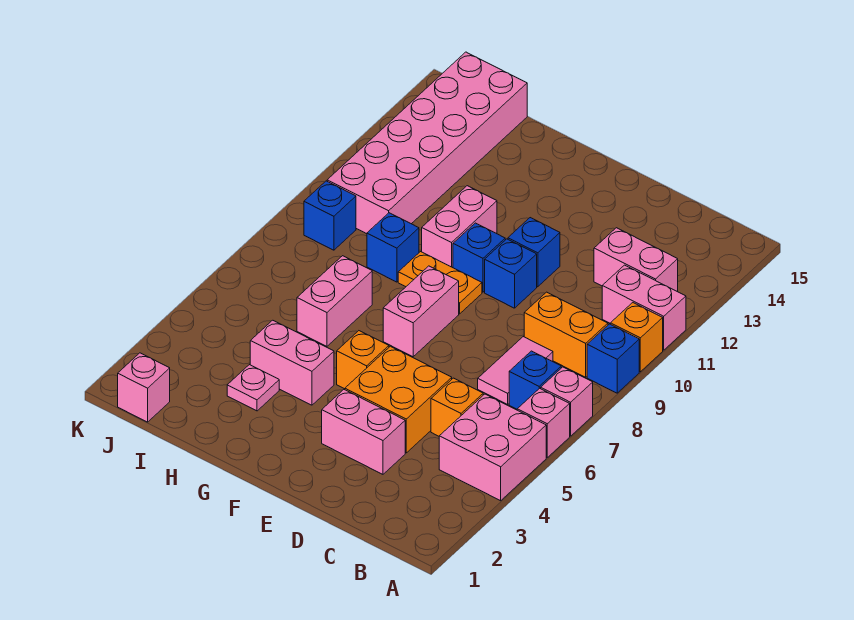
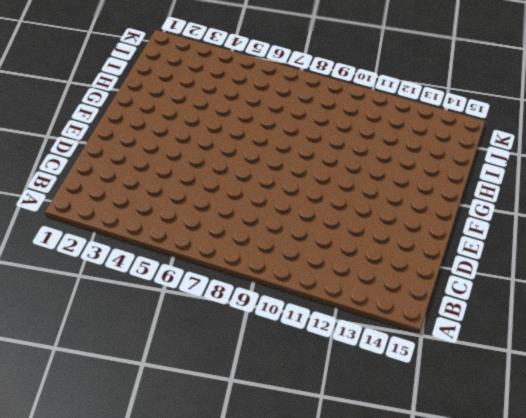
none -> pink 2x2 brick [439,394,546,501]
none -> pink 1x1 brick [517,388,570,457]
none -> pink 1x1 brick [541,367,593,436]

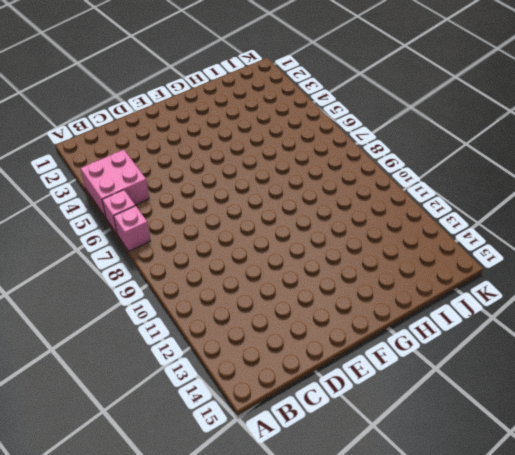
none -> blue 1x1 brick [587,324,639,393]
none -> orange 1x1 brick [611,303,663,372]
none -> pink 1x2 brick [602,265,686,350]

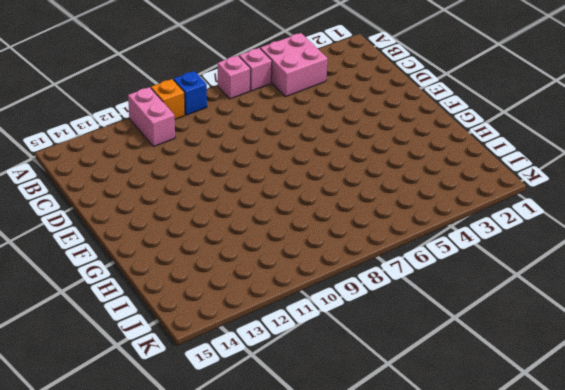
none -> blue 1x1 brick [509,351,561,409]
none -> orange 1x2 brick [524,292,608,377]
none -> pink 1x2 brick [594,228,678,292]

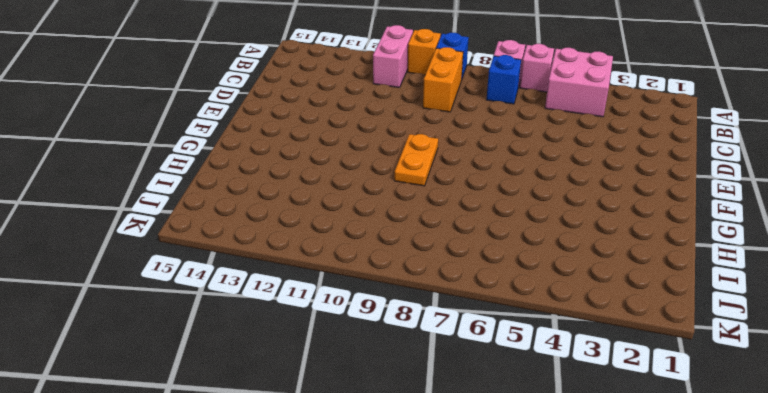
none -> pink 1x2 brick [594,228,678,292]
none -> orange 1x1 brick [431,378,483,436]
none -> pink 1x2 tile [478,337,553,404]

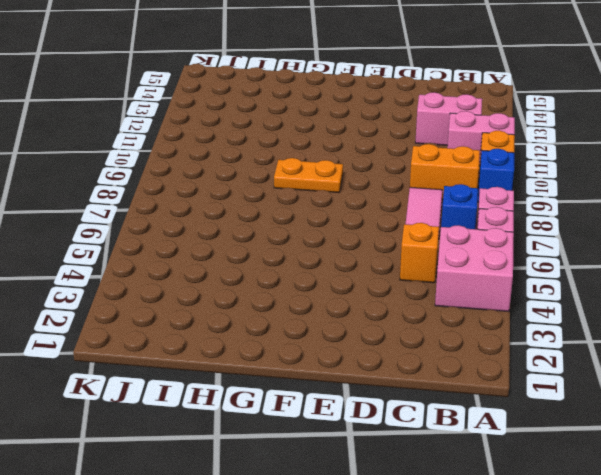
none -> pink 1x2 brick [322,390,405,474]
none -> orange 2x2 brick [345,346,452,453]
none -> blue 1x1 brick [485,239,537,308]

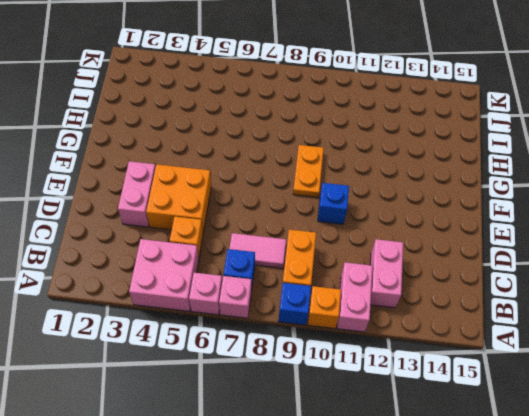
none -> blue 1x1 brick [508,218,560,287]
none -> orange 1x1 brick [337,331,389,389]
none -> pink 1x2 brick [383,266,459,357]

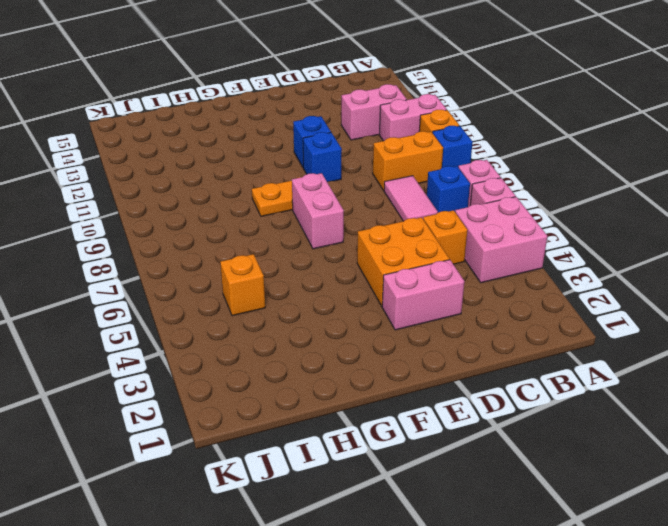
orange 1x1 brick [220,254,265,316] -> orange 1x1 brick moved to [337,331,389,389]
none -> blue 1x1 brick [453,223,505,292]
none -> pink 1x2 brick [250,320,334,405]
none -> pink 1x2 brick [422,186,497,268]

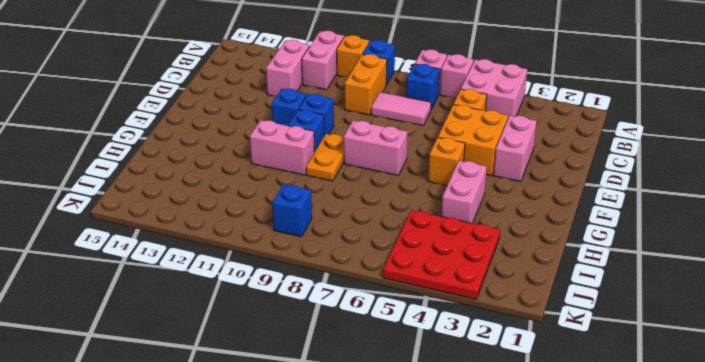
red 3x3 plate [383,210,500,299] -> none
none -> pink 1x1 plate [227,365,279,411]
none -> pink 1x2 brick [297,256,372,346]
none -> blue 1x1 brick [367,213,419,282]

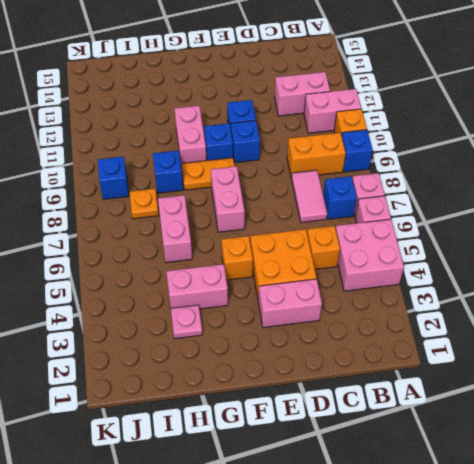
orange 1x1 plate [130,189,159,219] -> none
none -> pink 2x6 brick [327,52,527,234]
none -> pink 1x1 brick [118,353,170,422]

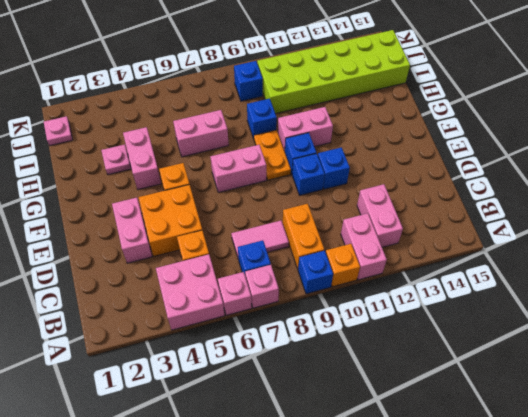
lime 2x6 brick [257,30,410,114] -> pink 2x6 brick [327,52,527,234]
pink 1x1 plate [44,116,73,146] -> pink 1x1 brick [118,353,170,422]

